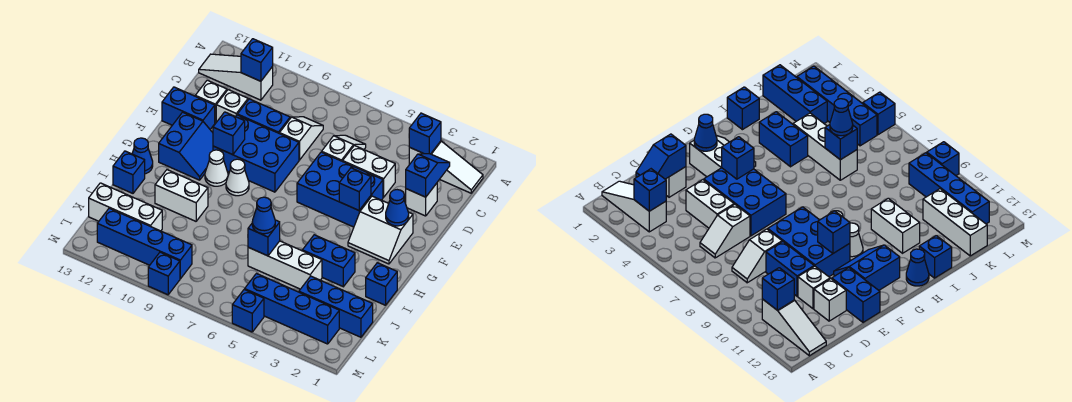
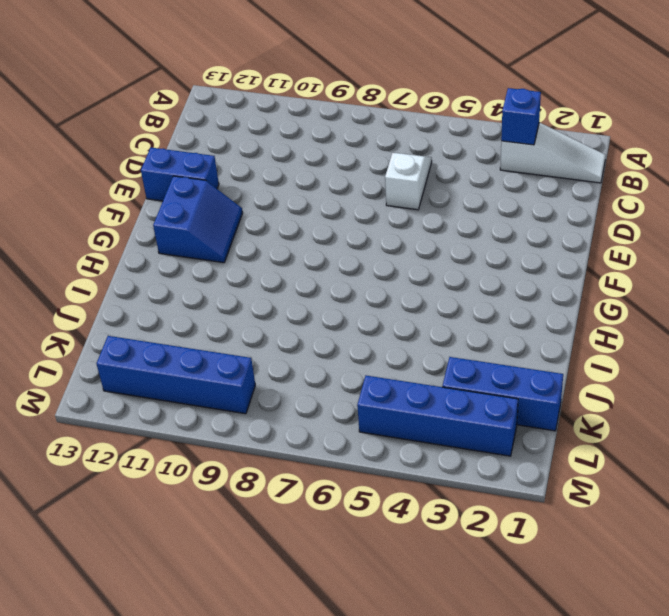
none -> white 1x3 slope [199,54,273,100]
none -> white 1x2 slope [280,117,323,160]
none -> white 1x1 brick [406,183,437,216]
none -> white 1x2 brick [343,146,395,197]

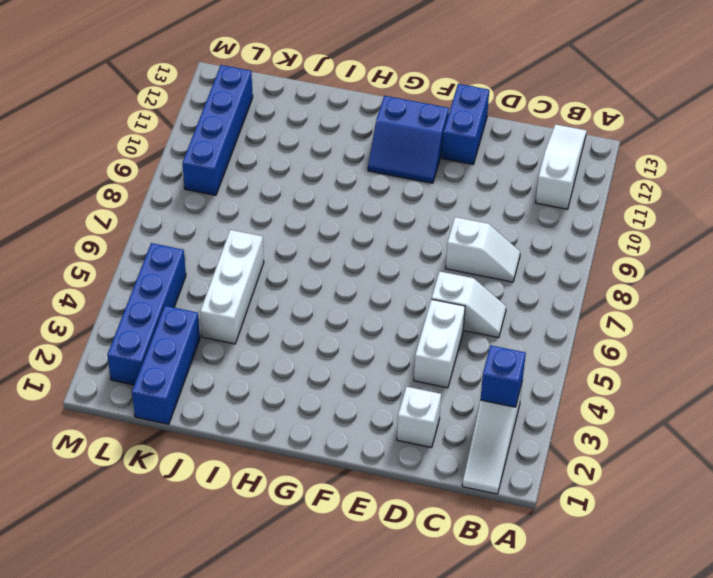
none -> blue 1x2 brick [237,99,290,134]
none -> white 1x1 brick [216,90,248,122]
none -> white 1x1 brick [196,80,227,123]
none -> blue 2x3 brick [297,152,383,227]

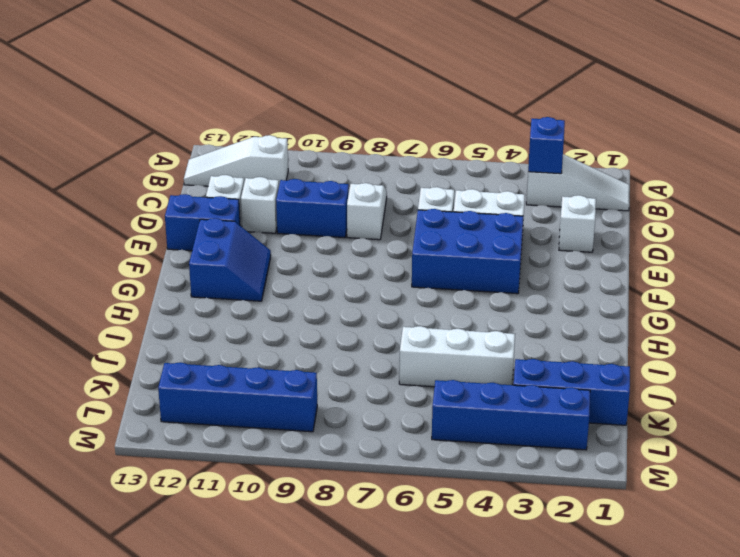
none -> blue 2x3 brick [213,115,299,192]
none -> white 2x2 slope [348,196,413,264]
none -> white 1x1 cone [226,159,249,196]
none -> white 1x1 cone [205,150,228,186]

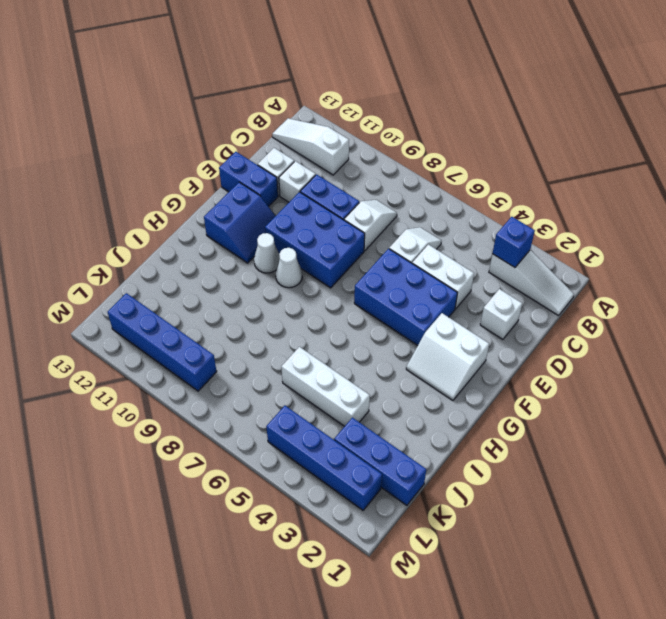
none -> blue 1x1 cone [132,138,153,174]
none -> blue 1x1 brick [366,263,397,305]
none -> blue 1x2 brick [302,235,355,287]
none -> white 1x2 brick [155,170,208,221]

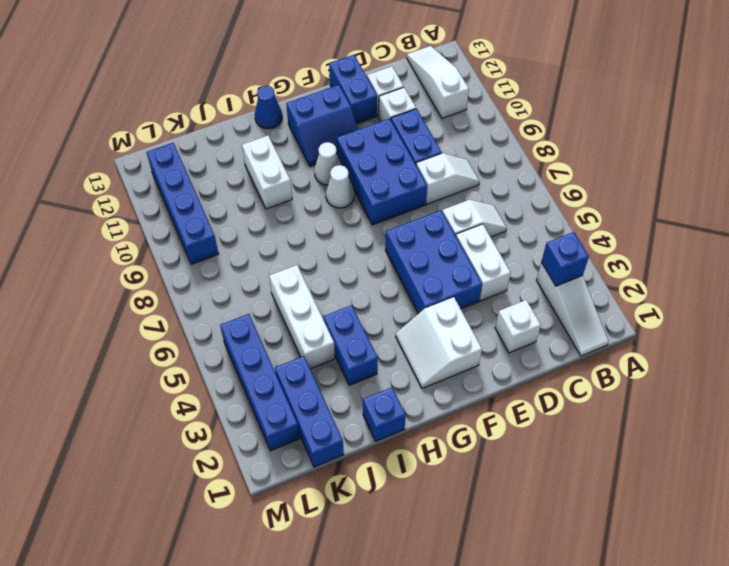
none -> blue 1x1 brick [113,151,145,193]
none -> white 1x3 brick [89,183,162,231]
none -> blue 1x1 brick [232,289,264,332]
none -> blue 1x1 brick [148,252,180,295]

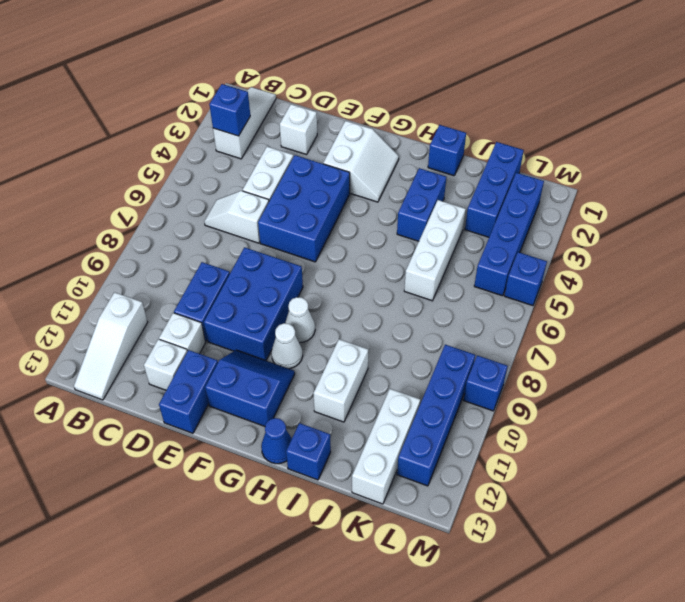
none -> white 1x2 slope [280,117,323,160]
none -> blue 1x1 brick [241,39,273,81]
none -> blue 1x2 slope [406,154,450,197]
none -> blue 1x1 cone [386,190,409,226]

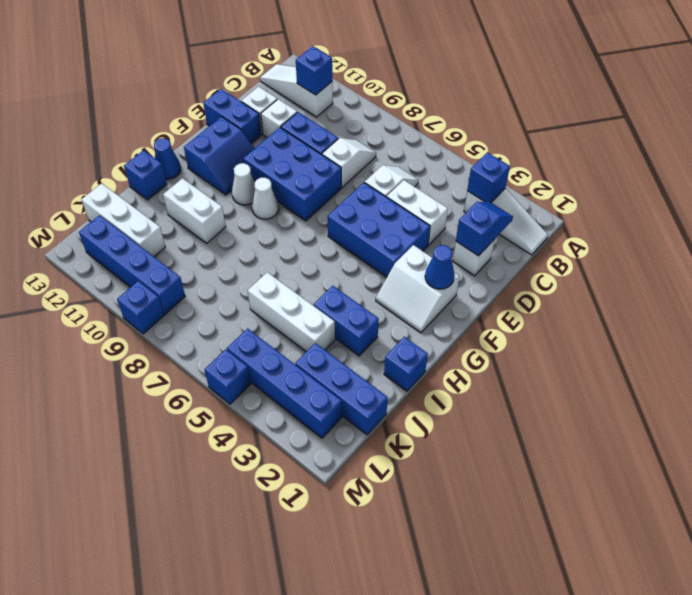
none -> blue 1x1 brick [339,168,371,210]
none -> blue 1x1 brick [213,112,245,155]
none -> blue 1x1 brick [248,220,280,256]
none -> blue 1x1 cone [252,197,275,234]

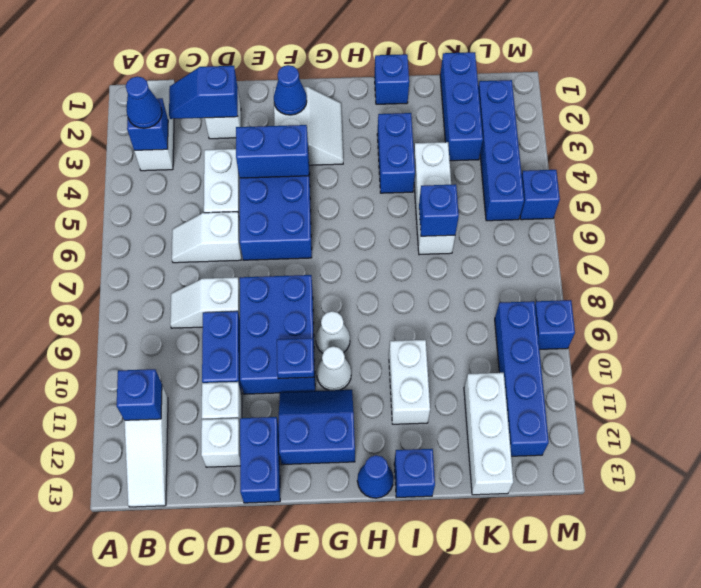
blue 1x1 cone [126,76,162,128] -> blue 1x1 cone moved to [252,197,275,234]
blue 1x2 brick [236,125,309,178] -> blue 1x1 brick [339,168,371,210]
blue 1x1 plate [277,338,314,379] -> blue 1x1 brick [213,112,245,155]

